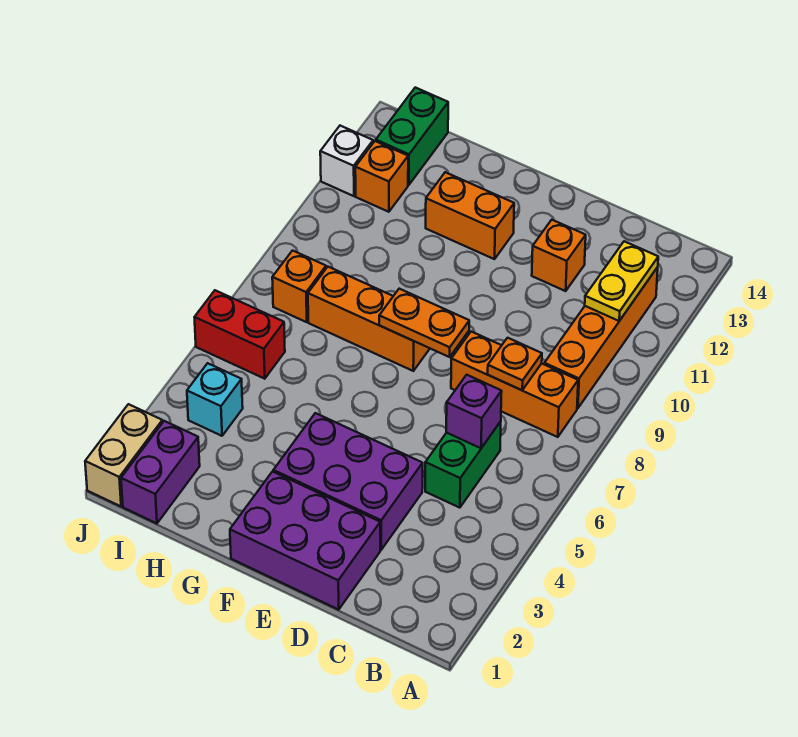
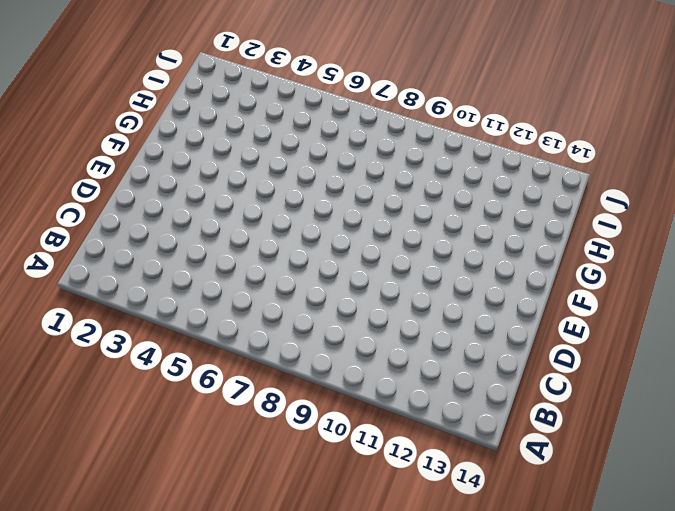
none -> orange 1x3 brick [451,332,578,437]
none -> orange 1x4 brick [544,267,658,408]
none -> green 1x2 brick [425,421,501,508]

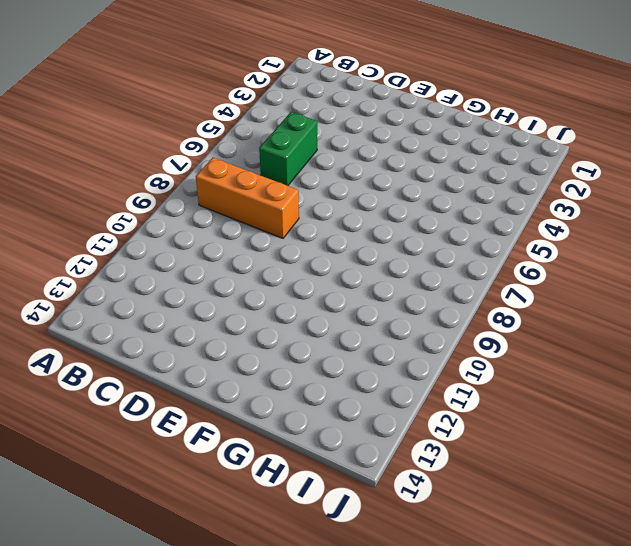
none -> orange 1x4 brick [544,267,658,408]
none -> purple 2x3 brick [230,472,380,610]
none -> purple 2x3 brick [273,413,423,550]

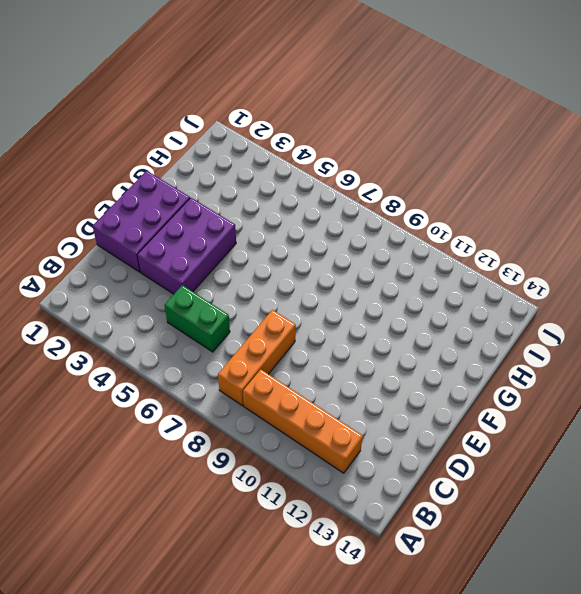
none -> orange 1x1 brick [532,220,586,291]
none -> orange 1x3 brick [308,267,430,371]
none -> orange 1x2 brick [426,172,514,259]

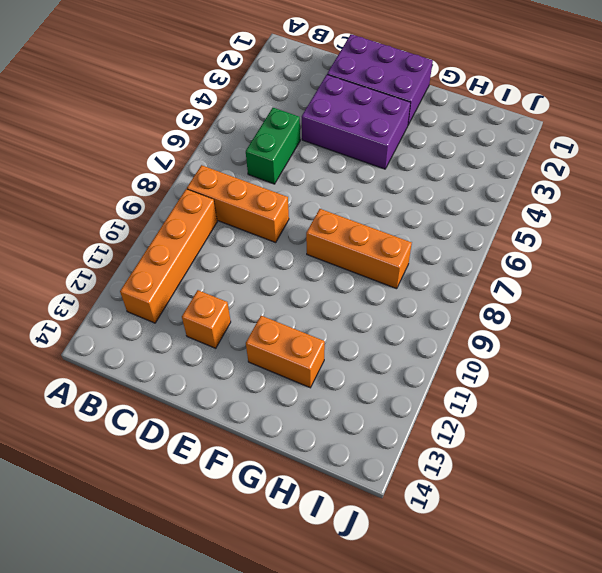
none -> purple 1x2 brick [121,421,200,523]
none -> cyan 1x1 brick [187,363,243,436]
none -> red 1x2 brick [194,290,285,379]

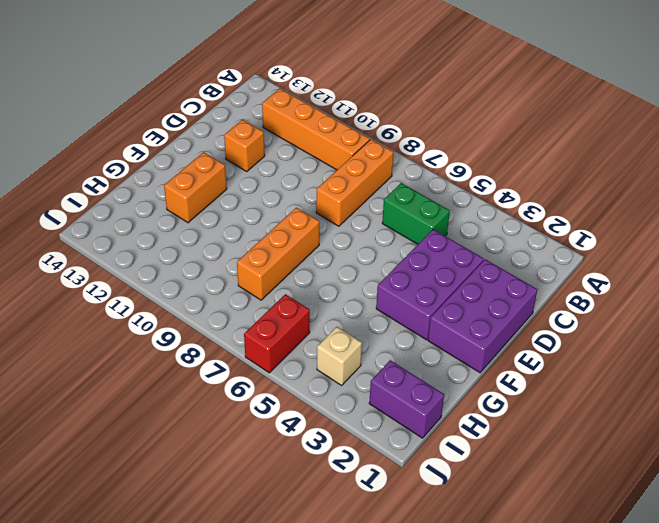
tan 1x1 brick [317,327,362,385] -> cyan 1x1 brick [187,363,243,436]
none -> orange 1x1 brick [272,251,326,322]
none -> orange 1x1 brick [355,141,408,212]
none -> green 1x2 brick [376,88,448,185]

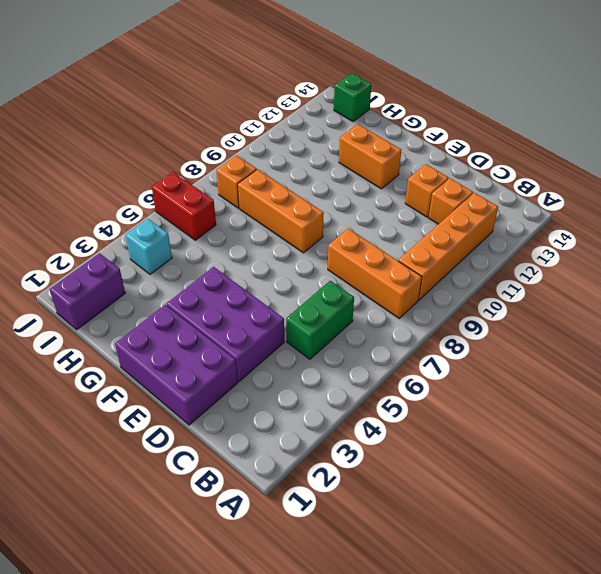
orange 1x1 brick [429,178,473,224] -> orange 1x1 brick moved to [355,141,408,212]
green 1x1 brick [334,73,371,122] -> green 1x2 brick [376,88,448,185]
none -> tan 1x2 brick [85,404,163,506]
none -> white 1x1 brick [320,126,373,196]
none -> yellow 1x2 plate [585,241,658,321]

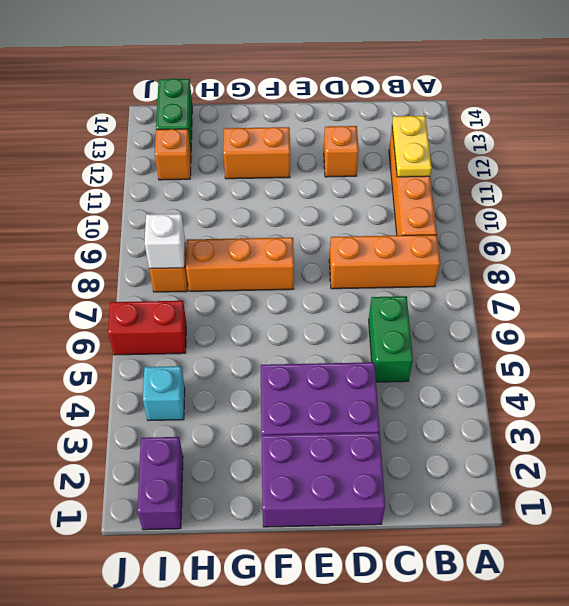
white 1x1 brick [145,214,185,269] -> white 1x1 brick moved to [320,126,373,196]
none -> tan 1x2 brick [85,404,163,506]
none -> purple 1x1 brick [446,375,502,448]
none -> orange 1x1 plate [488,338,542,390]

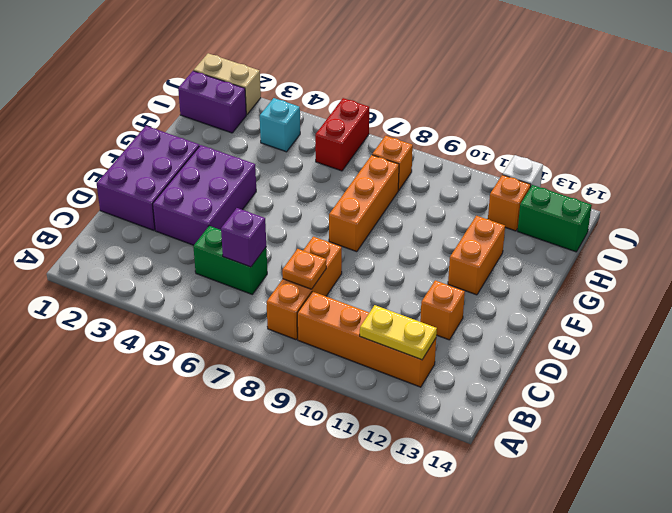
none -> orange 1x2 plate [379,289,469,357]

